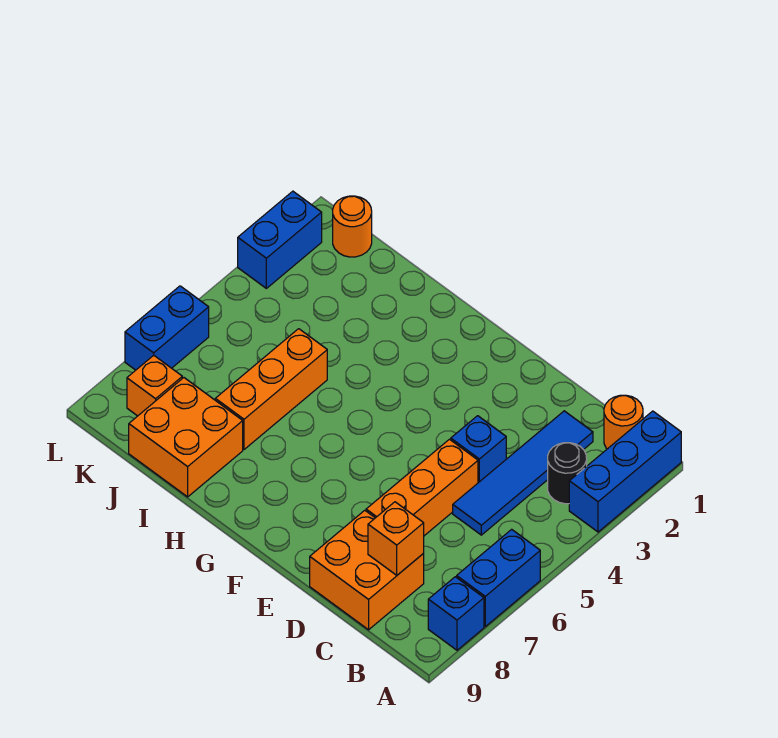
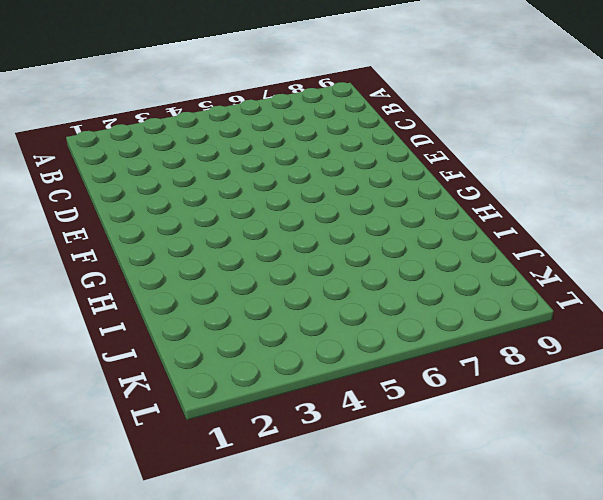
none -> blue 1x3 brick [569,411,681,532]
none -> blue 1x2 brick [457,529,540,627]
none -> blue 1x1 brick [428,577,484,650]

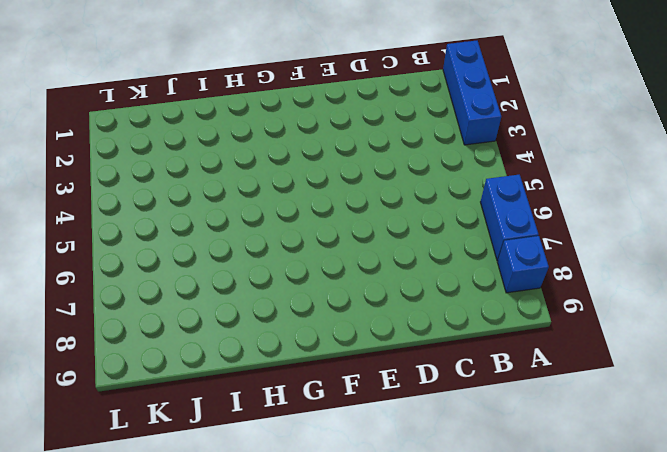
none -> orange 1x1 round brick [604,395,643,449]
none -> black 1x1 round brick [548,443,587,504]
none -> blue 1x4 tile [453,411,593,535]

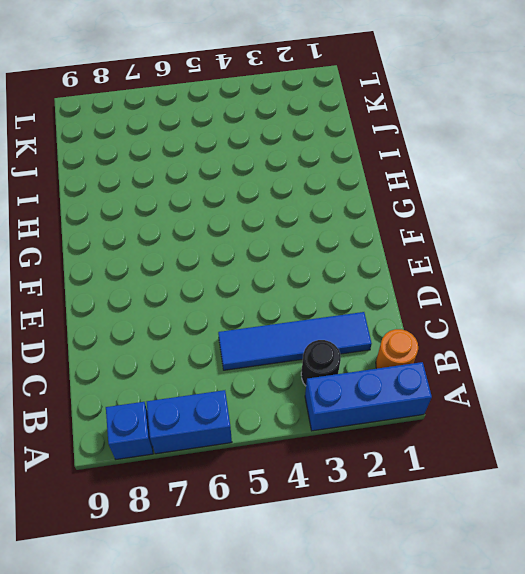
none -> orange 2x2 brick [310,510,424,630]
none -> blue 1x1 brick [451,416,506,483]
none -> orange 1x3 brick [366,439,478,536]

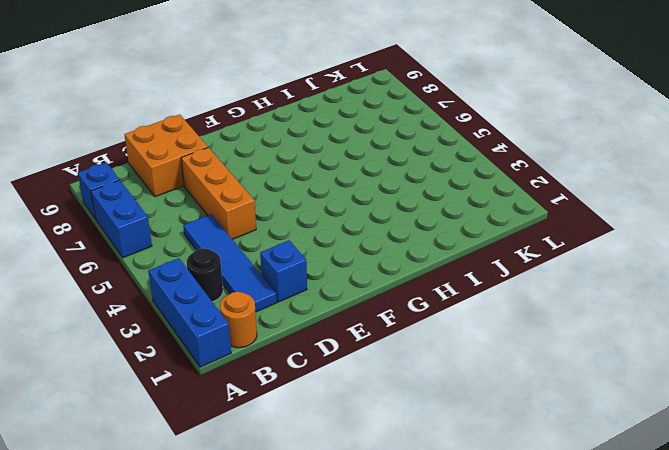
blue 1x1 brick [260,240,307,302] -> blue 1x1 brick moved to [451,416,506,483]
none -> orange 1x3 brick [215,329,327,449]
none -> orange 2x2 brick [129,378,243,497]
none -> orange 1x1 round brick [333,196,372,257]

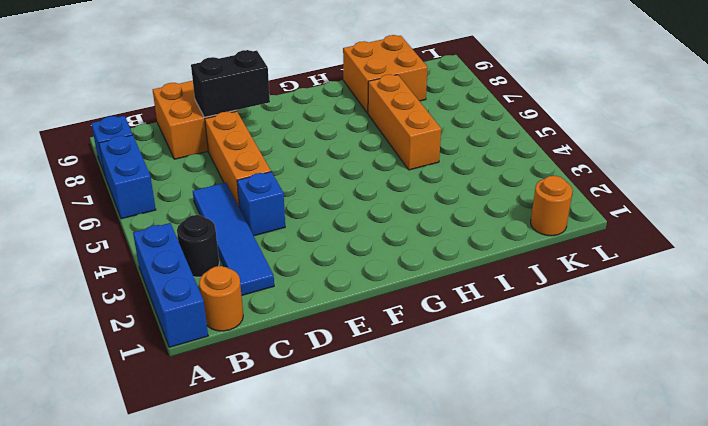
black 1x2 brick [191,50,270,117] -> none
none -> orange 1x1 brick [127,355,182,416]
none -> blue 1x2 brick [238,191,322,288]
none -> blue 1x2 brick [125,286,209,370]

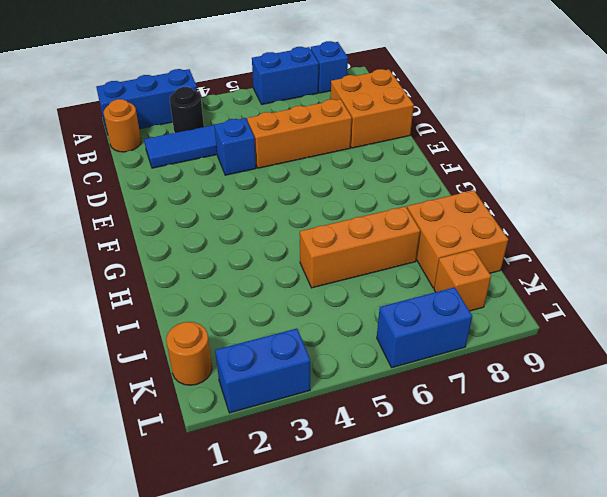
none -> orange 1x1 brick [368,502,424,575]

